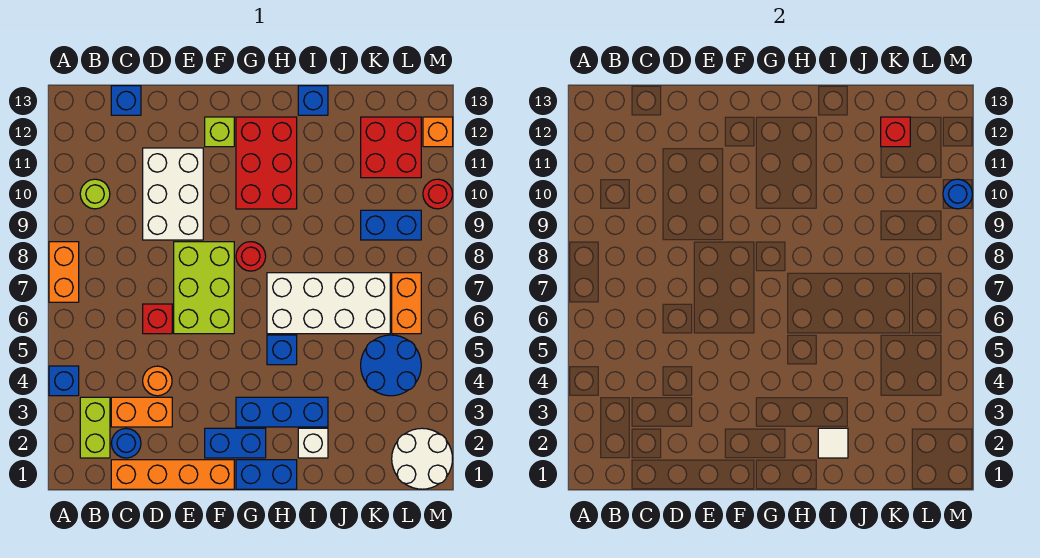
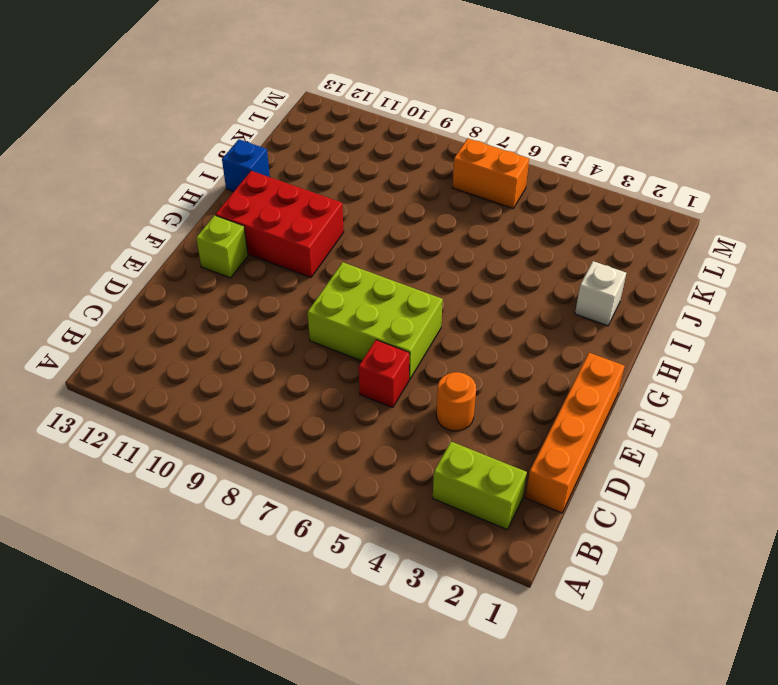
none -> blue 1x1 brick [49,366,79,396]
none -> orange 1x2 brick [49,242,79,302]
none -> lime 1x1 round brick [80,179,110,209]
none -> blue 1x1 round brick [111,428,141,458]

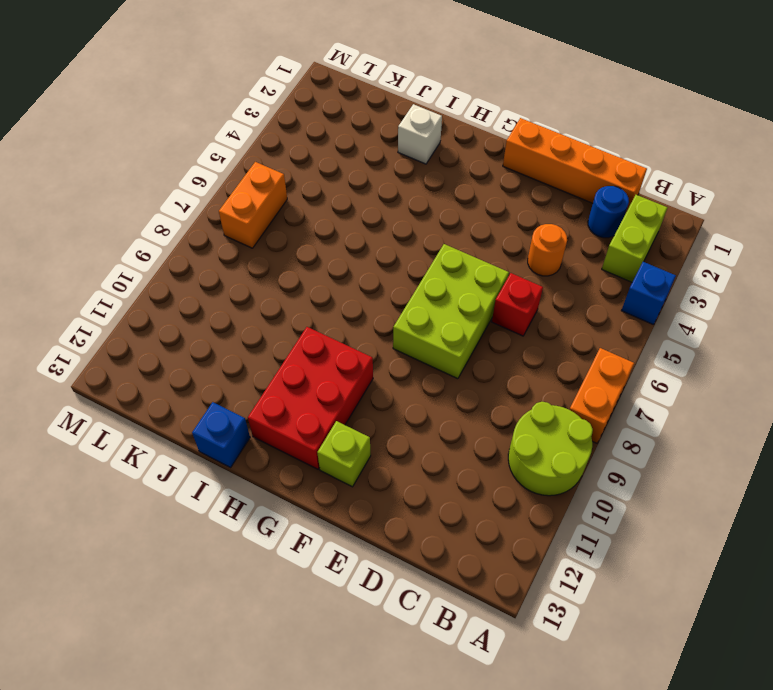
lime 2x2 round brick [508,401,593,496] -> lime 1x1 round brick [80,179,110,209]
none -> orange 1x2 brick [111,397,172,427]
none -> blue 1x1 brick [111,86,141,115]
none -> white 2x3 brick [143,148,203,240]
none -> blue 1x2 brick [205,428,266,458]

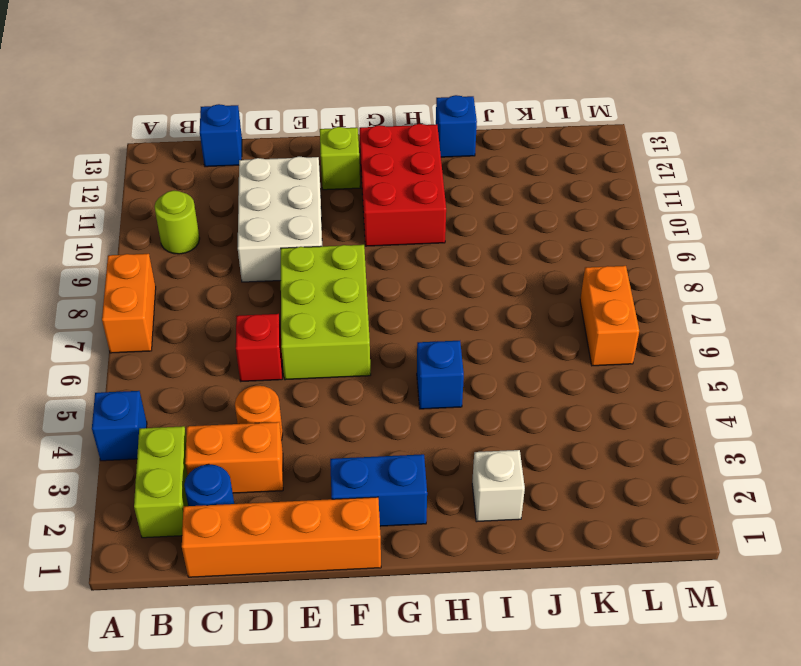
none -> blue 1x2 brick [236,460,297,489]
none -> blue 1x3 brick [236,397,328,427]
none -> red 1x1 round brick [236,242,266,271]
none -> white 2x4 brick [267,273,390,334]

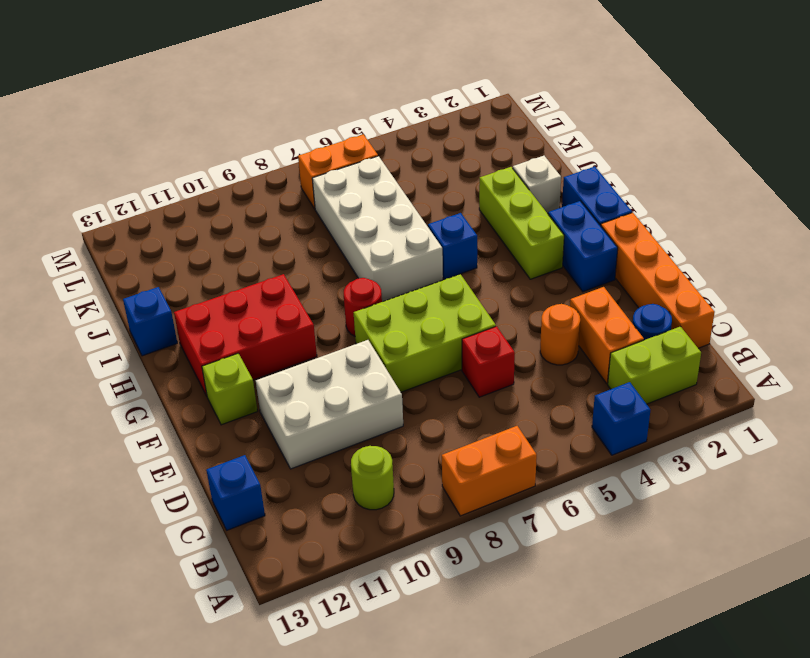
lime 1x3 brick [479,167,564,279] -> blue 1x3 brick [236,397,328,427]
none -> blue 2x2 round brick [361,335,421,396]
none -> blue 1x2 brick [361,210,421,240]
none -> red 2x2 brick [361,117,421,178]
none -> white 2x2 round brick [392,428,452,489]

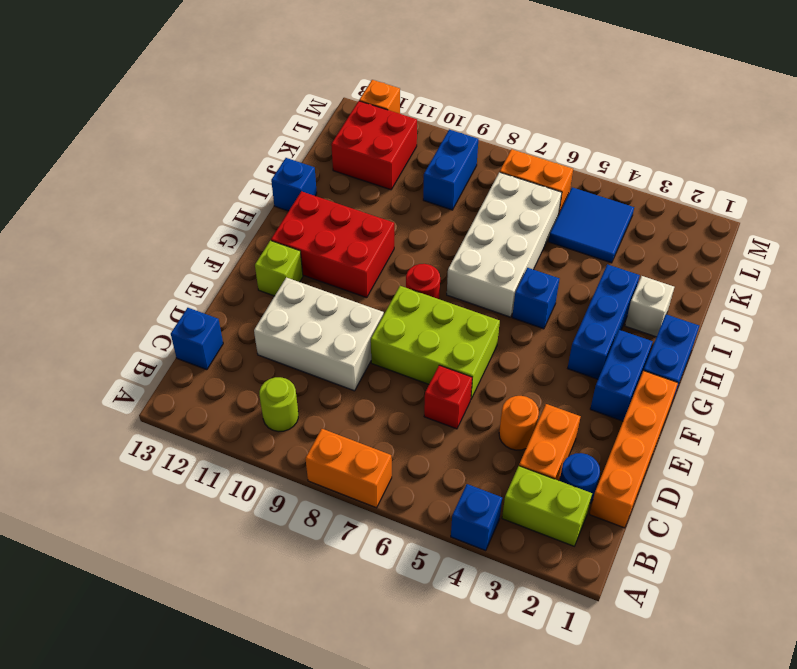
blue 2x2 tile [549,187,634,263] -> blue 2x2 round brick [361,335,421,396]
none -> white 2x2 round brick [392,428,452,489]
none -> red 1x1 round brick [423,179,452,209]
none -> white 1x1 tile [818,428,848,458]
none -> red 1x1 brick [881,117,910,147]

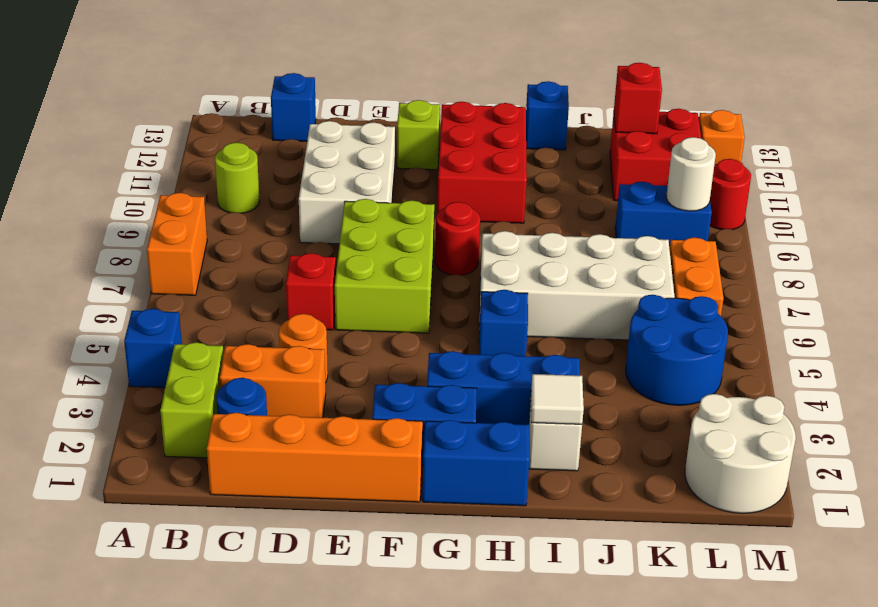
white 1x1 round brick [666,137,716,211] -> none
none -> blue 1x1 round brick [943,179,972,209]

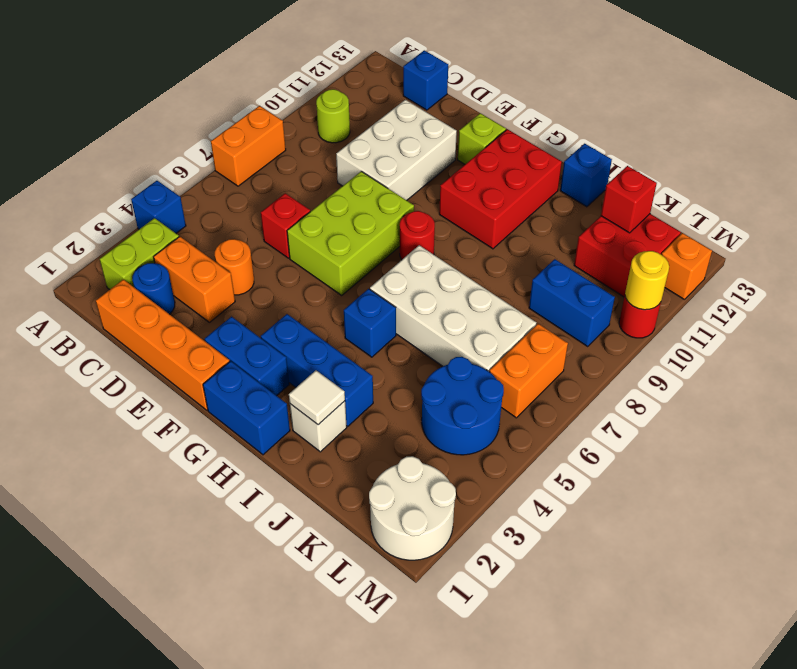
yellow 1x1 round brick [625,251,669,310] -> blue 1x1 round brick [943,179,972,209]

